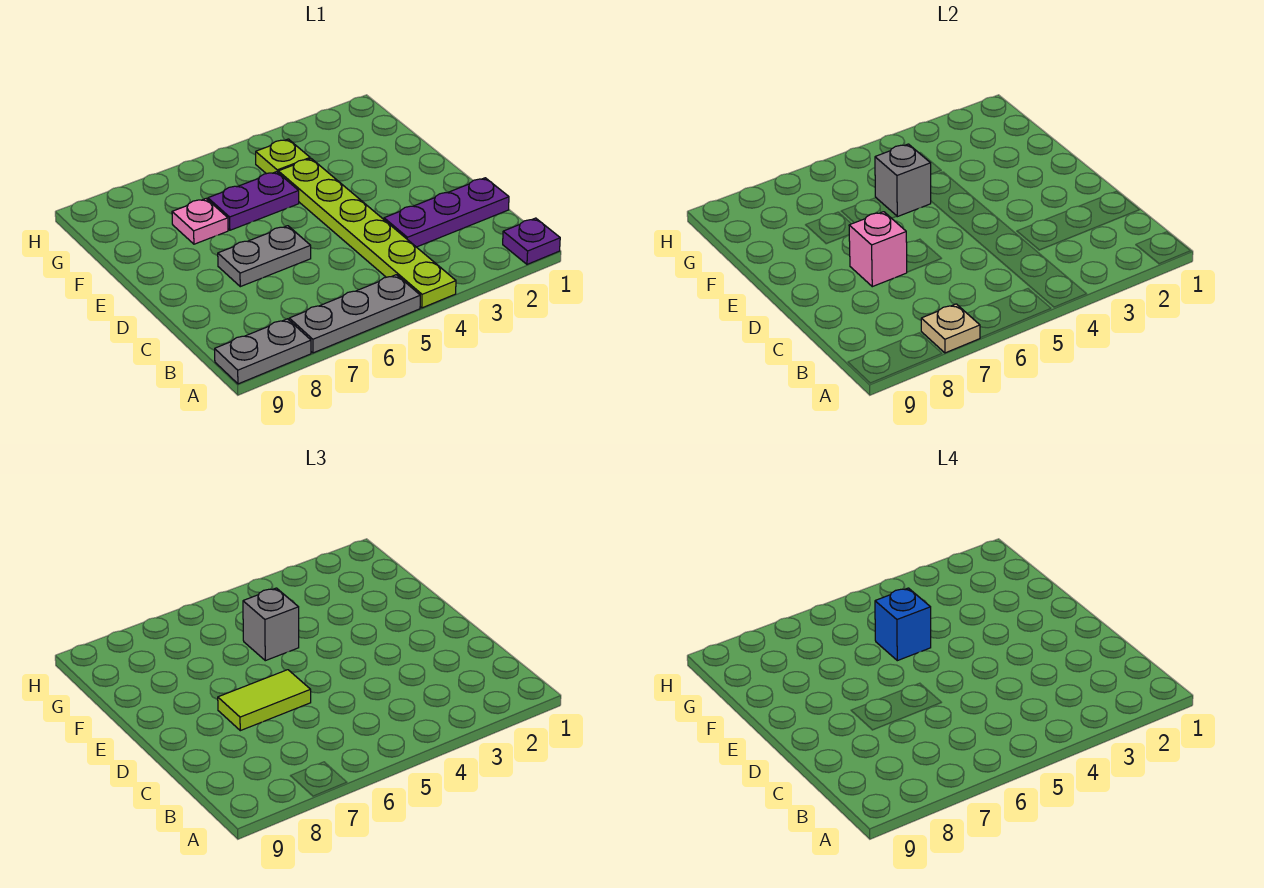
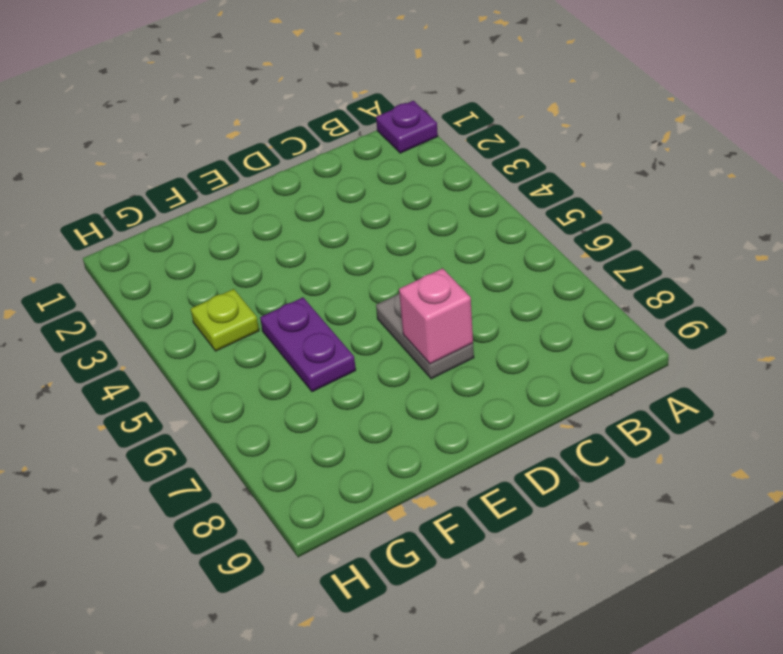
none -> lime 1x6 plate [278,159,456,308]
none -> grey 1x3 plate [289,275,420,353]
none -> grey 1x2 plate [215,319,311,384]

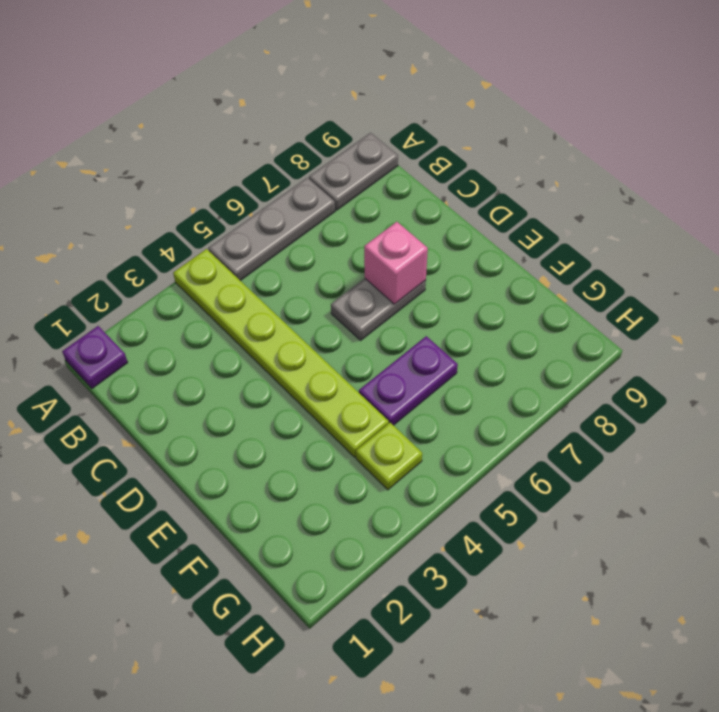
none -> purple 1x3 plate [384,178,509,247]
none -> pink 1x1 plate [172,199,228,244]
none -> tan 1x1 plate [921,304,980,353]

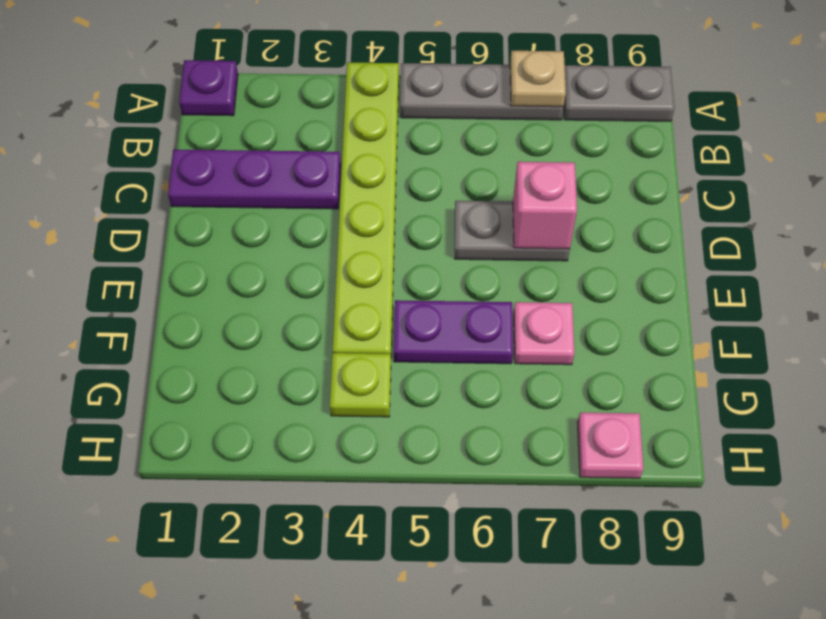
pink 1x1 plate [577,413,643,478] -> none
none -> grey 1x1 brick [875,144,931,217]
none -> lime 1x2 tile [218,670,311,731]
none -> grey 1x1 brick [243,588,299,661]

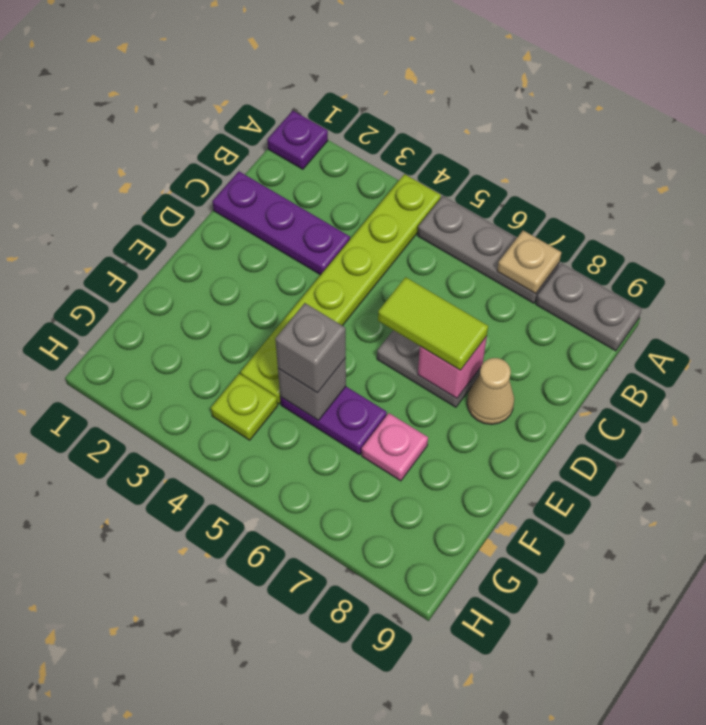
tan 1x1 cone [467,358,514,425] -> none
none -> blue 1x1 brick [875,588,931,661]

